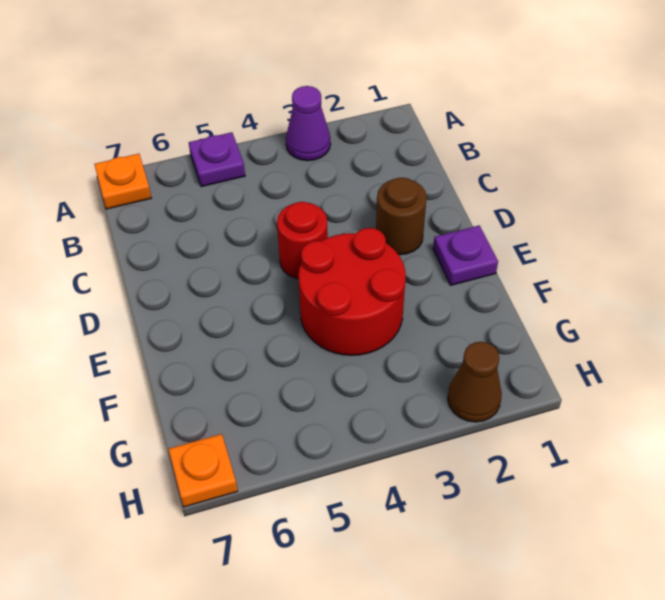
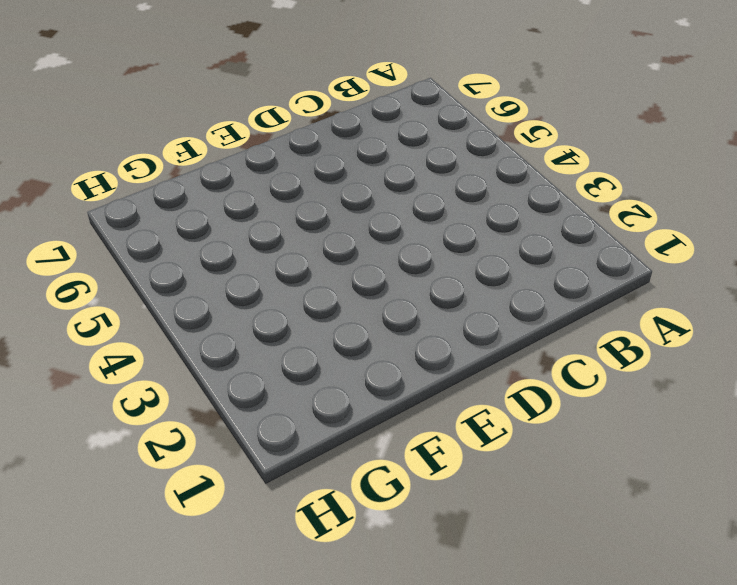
none -> purple 1x1 cone [286,86,331,161]
none -> purple 1x1 plate [189,132,245,187]

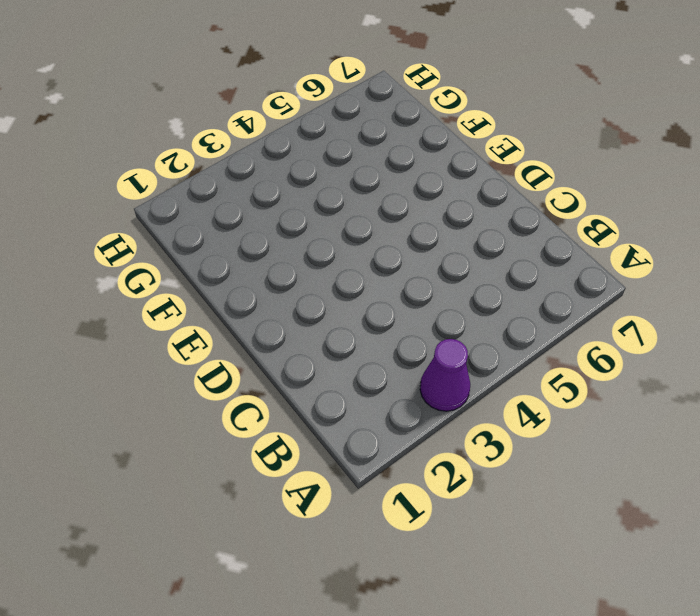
none -> purple 1x1 plate [189,132,245,187]
none -> orange 1x1 plate [94,154,151,209]

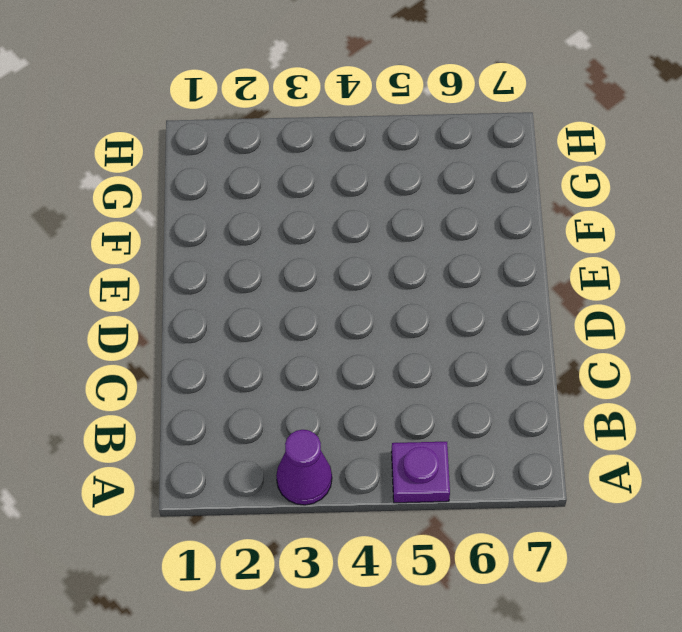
none -> orange 1x1 plate [94,154,151,209]
none -> brown 1x1 round brick [376,178,427,255]

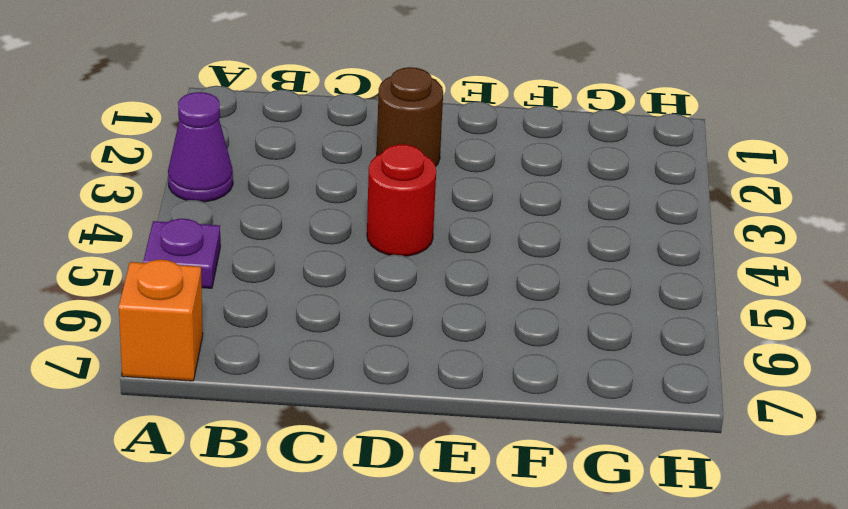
orange 1x1 brick [119,260,203,381] -> orange 1x1 plate [94,154,151,209]
none -> purple 1x1 plate [433,225,498,285]
none -> red 2x2 round brick [298,228,406,355]

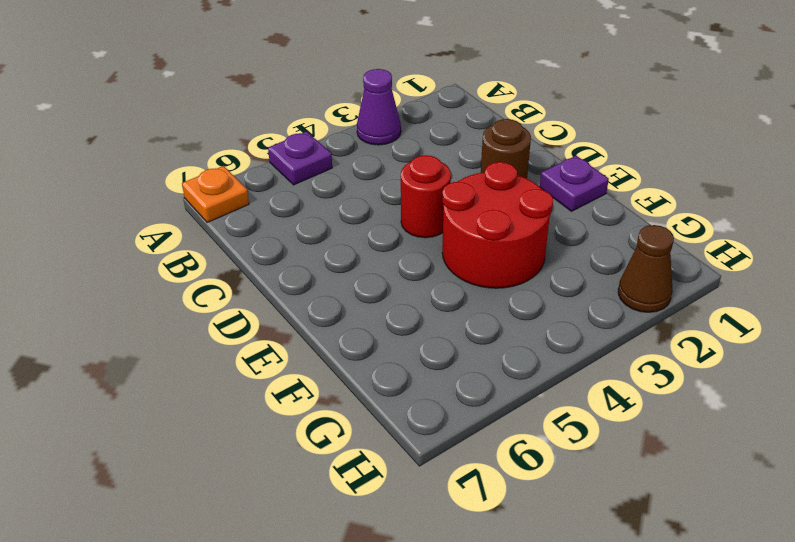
none -> orange 1x1 plate [168,434,238,507]

